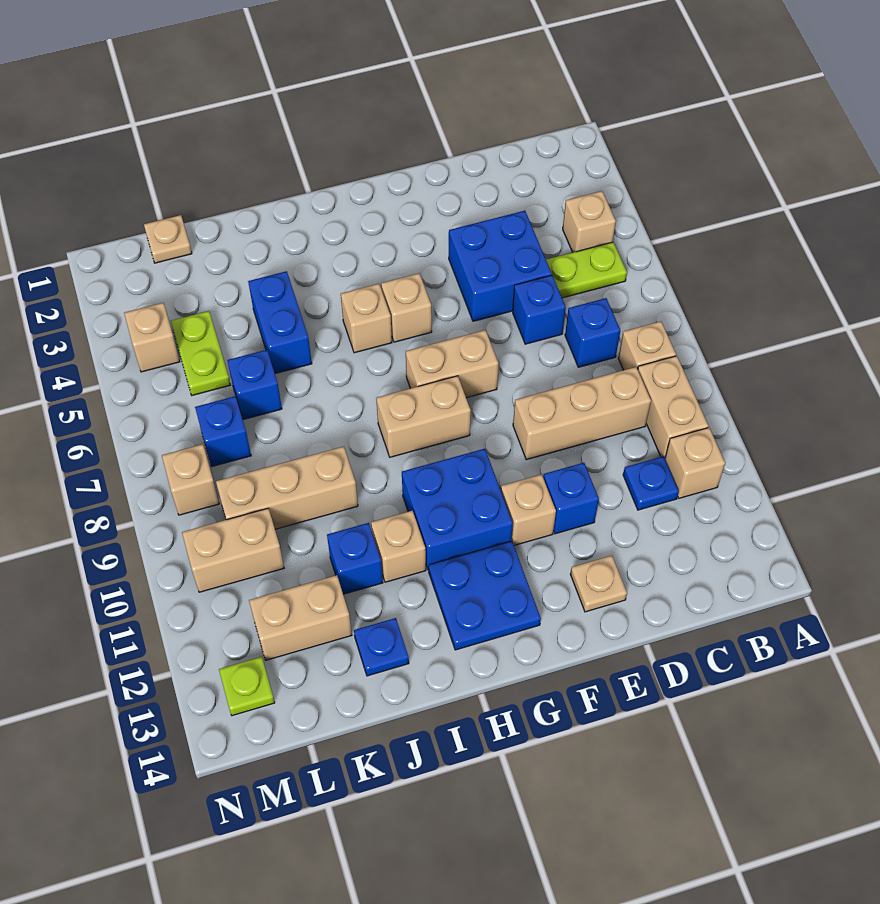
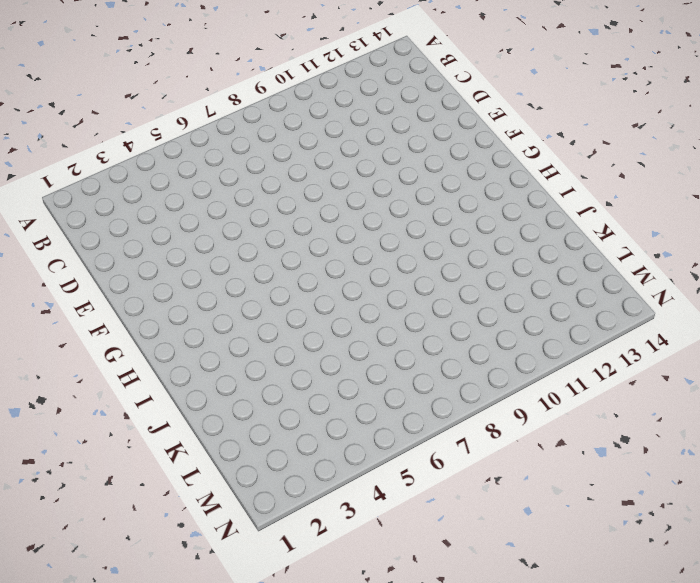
none -> tan 1x1 brick [563,191,616,252]
none -> lime 1x2 plate [546,242,627,298]
none -> tan 1x1 brick [618,321,676,370]
none -> tan 1x2 brick [638,356,708,458]

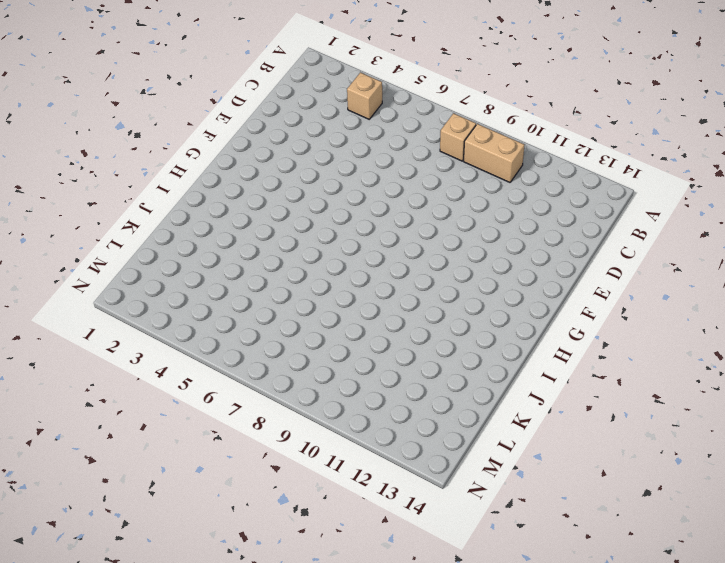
none -> lime 1x2 plate [546,242,627,298]
none -> tan 1x1 brick [665,428,725,498]
none -> blue 1x1 brick [565,298,620,367]
none -> tan 1x3 brick [513,367,651,460]

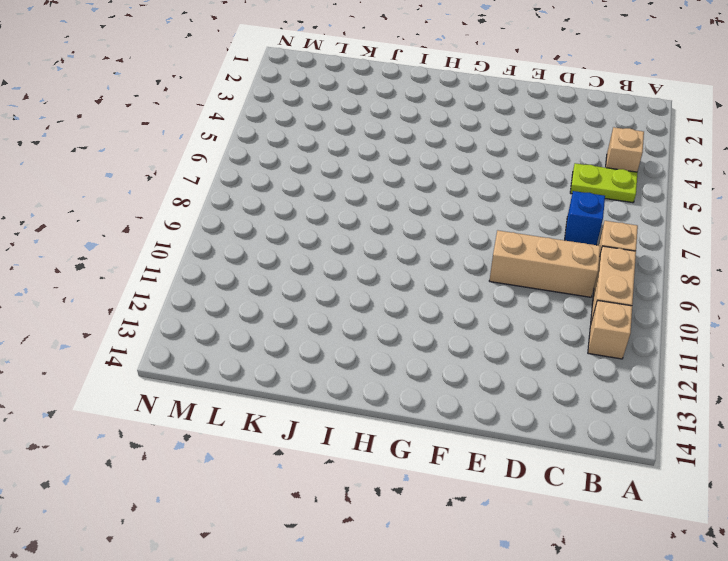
none -> blue 1x1 plate [623,456,679,510]
none -> blue 2x2 brick [449,211,552,321]
none -> blue 1x1 brick [513,275,566,344]
none -> blue 1x1 brick [543,463,599,534]

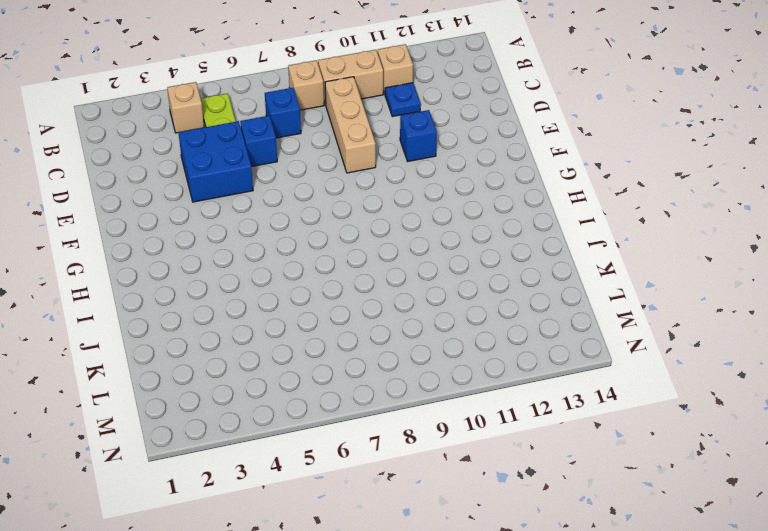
none -> tan 1x1 plate [570,556,627,612]
none -> tan 1x2 brick [406,330,499,398]
none -> tan 1x1 brick [501,474,556,545]
none -> tan 1x1 brick [381,273,432,342]

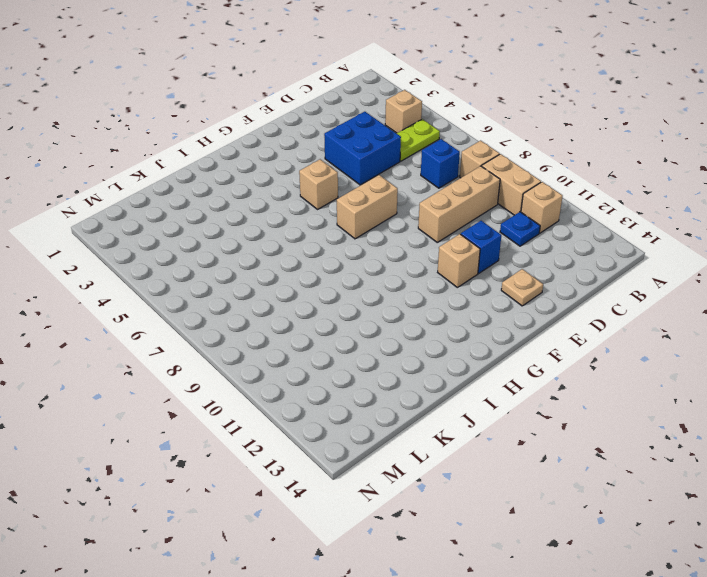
none -> blue 1x1 brick [513,275,566,344]
none -> tan 1x2 brick [376,376,471,457]
none -> blue 2x2 brick [402,449,513,570]
none -> blue 2x2 plate [428,541,541,650]

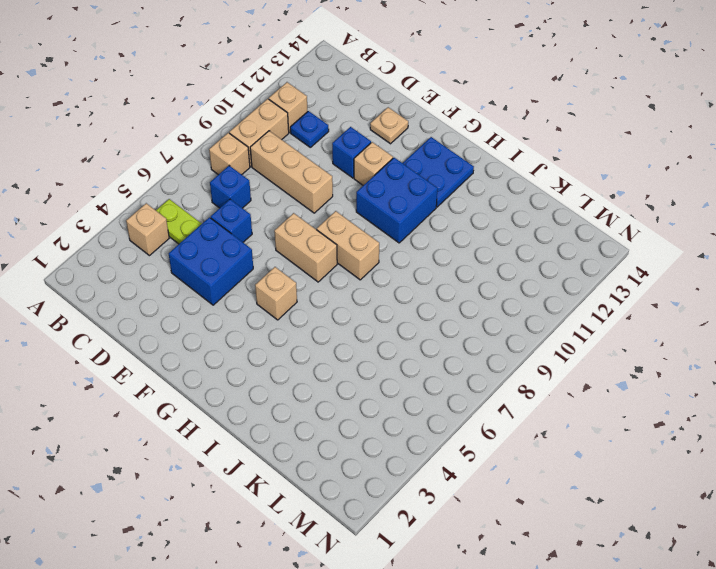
none -> tan 1x1 brick [341,284,392,353]
none -> tan 1x1 brick [371,511,426,582]
none -> blue 1x2 brick [248,271,312,374]
none -> tan 1x3 brick [216,446,358,529]

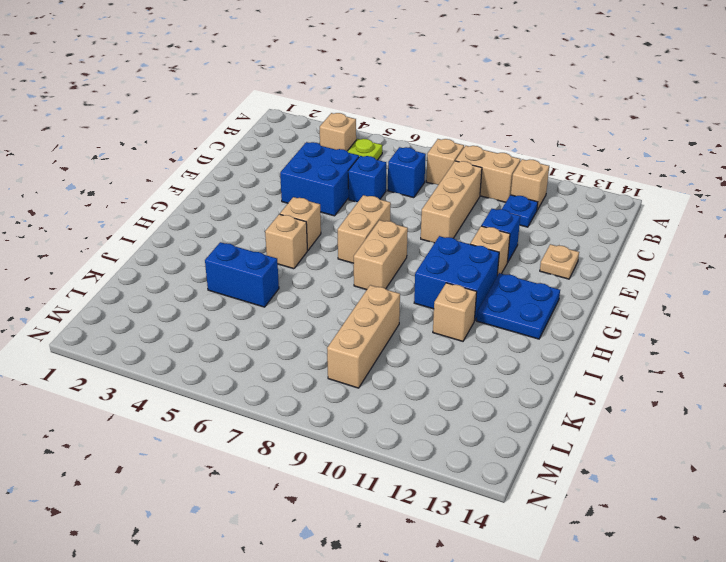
none -> blue 1x1 brick [327,523,383,594]
none -> blue 1x1 plate [354,618,409,676]
none -> blue 1x1 brick [227,350,282,420]
none -> tan 1x2 brick [249,575,352,660]

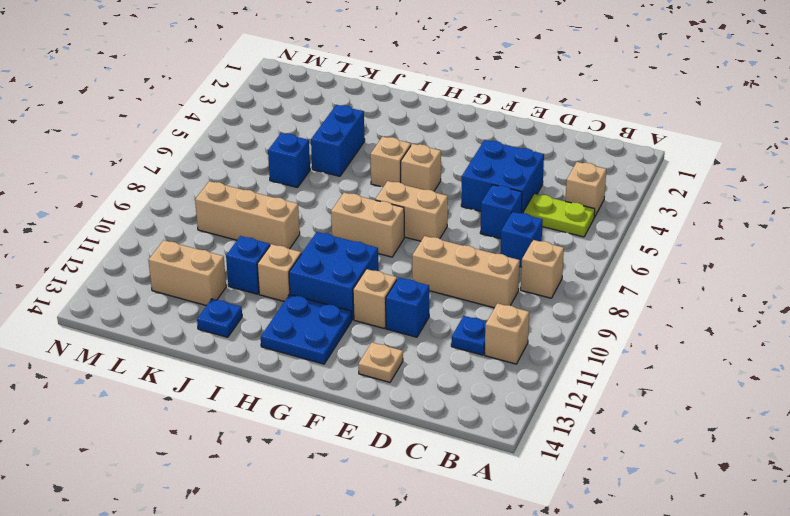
none -> tan 1x2 brick [638,356,708,458]
none -> tan 1x1 plate [144,215,192,263]
none -> lime 1x2 plate [171,311,230,395]
none -> blue 1x1 brick [195,396,251,467]

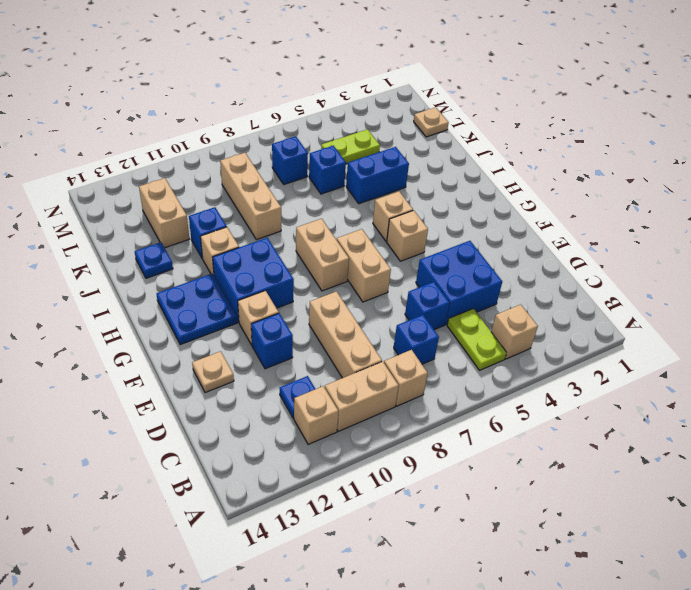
none -> tan 1x2 brick [182,508,284,592]
none -> tan 1x1 brick [124,303,180,372]
none -> tan 1x1 brick [162,444,219,515]
none -> lime 1x1 plate [219,657,275,716]

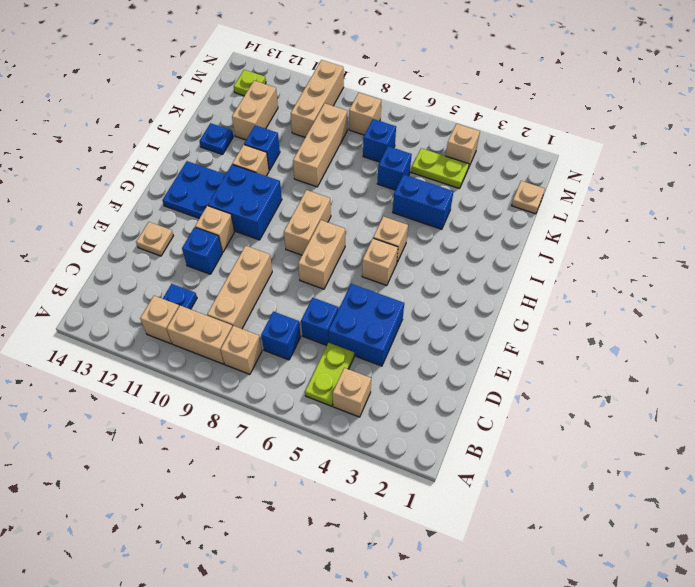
tan 1x3 brick [291,60,344,137] -> tan 1x2 brick [182,508,284,592]

